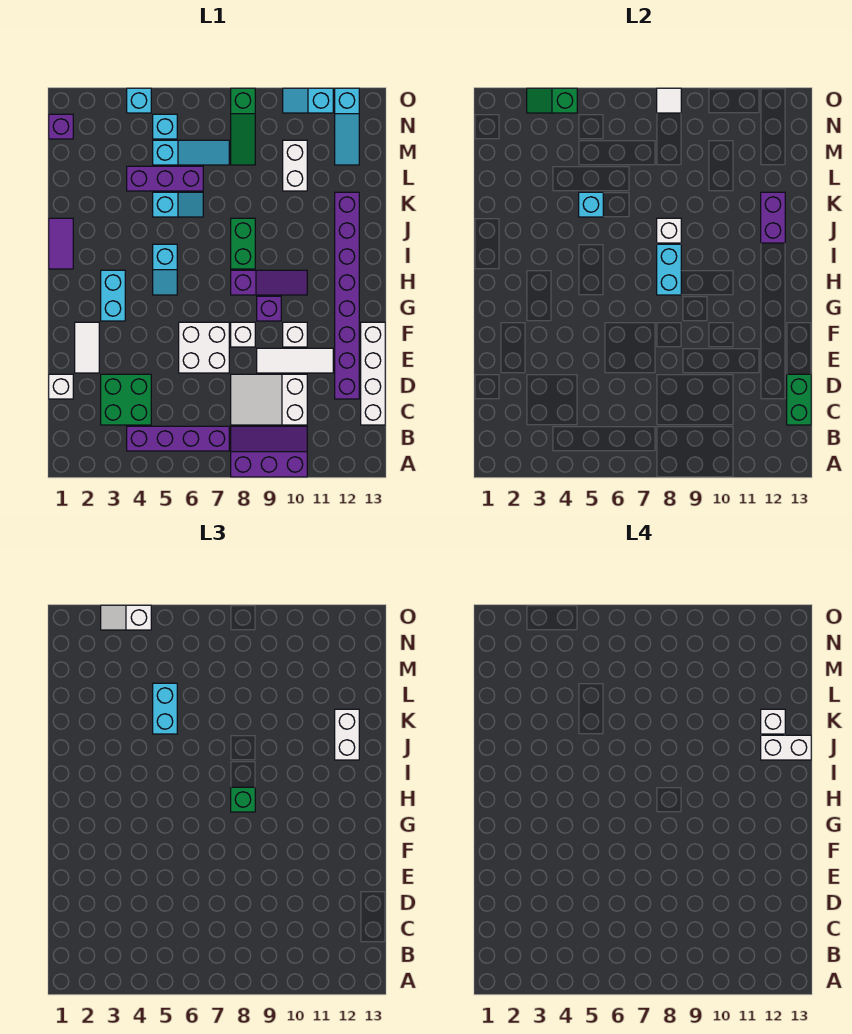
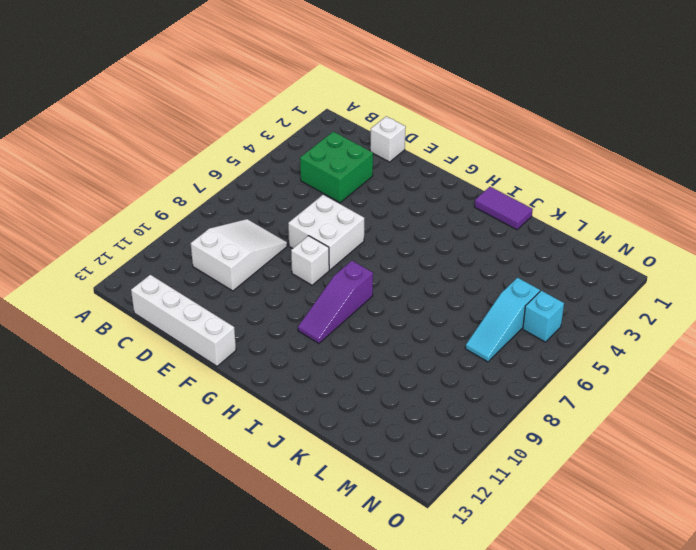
none -> purple 2x3 slope [231,426,307,477]
none -> purple 1x4 brick [127,426,229,451]
none -> purple 1x8 brick [335,192,359,399]
none -> white 1x2 tile [75,322,99,373]

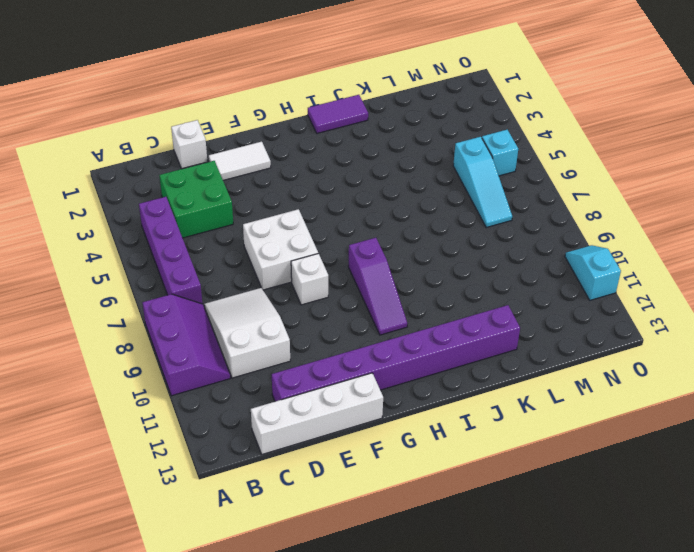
none -> white 1x3 tile [257,348,333,373]
none -> white 1x1 brick [283,322,307,347]
none -> cyan 1x2 brick [101,270,125,321]
none -> purple 1x1 brick [257,296,281,321]

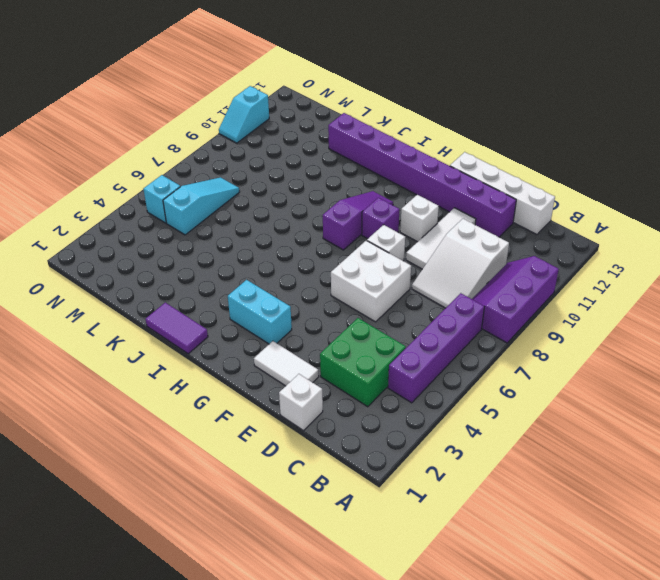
none -> cyan 1x2 slope [153,244,177,295]
none -> green 1x2 brick [231,218,255,269]
none -> cyan 1x2 slope [153,192,203,217]
none -> purple 1x3 brick [127,166,203,191]

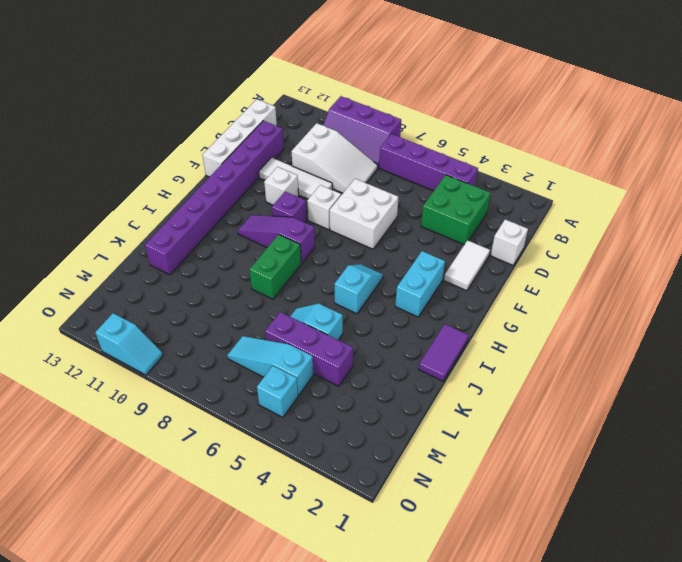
none -> white 1x2 brick [283,140,307,191]
none -> green 1x3 slope [231,88,255,165]
none -> cyan 1x3 slope [335,88,359,165]
none -> purple 1x1 brick [49,114,73,139]

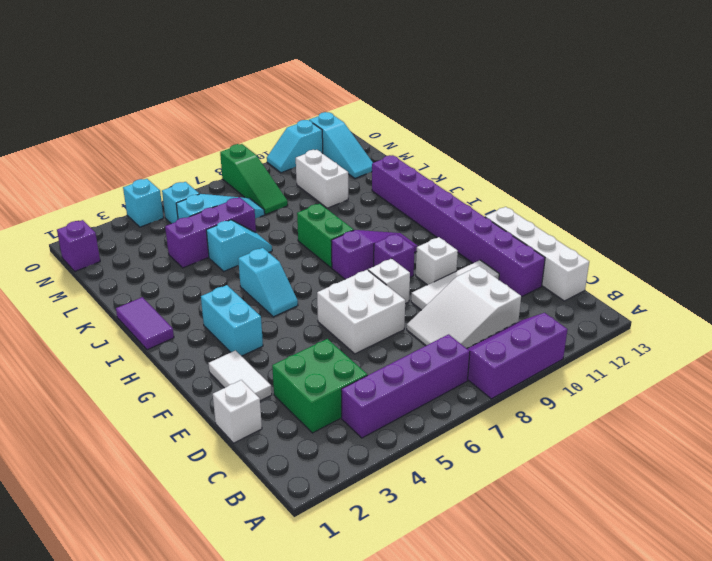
none -> green 1x2 brick [787,374,811,425]
none -> cyan 1x2 brick [657,244,681,295]
none -> white 1x1 brick [657,218,681,243]
none -> purple 1x2 brick [761,192,785,243]

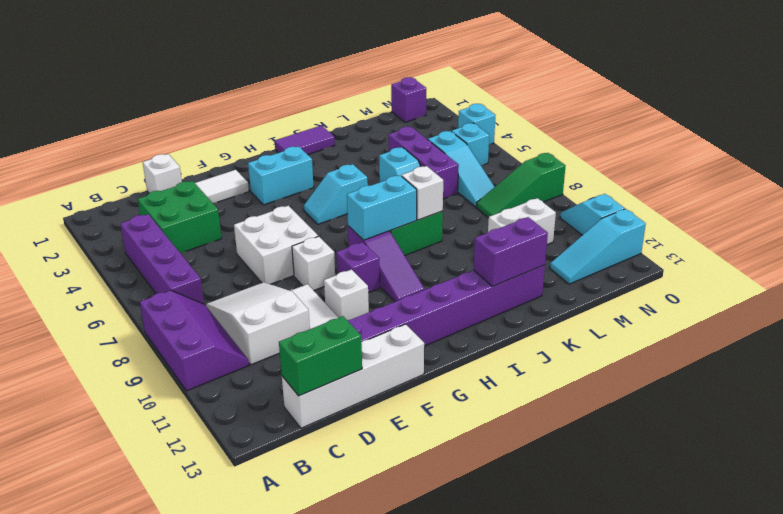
none -> cyan 1x1 brick [579,192,603,217]
none -> green 1x2 slope [527,88,577,113]
none -> white 1x1 tile [657,88,681,113]
none -> green 1x1 brick [231,787,255,812]

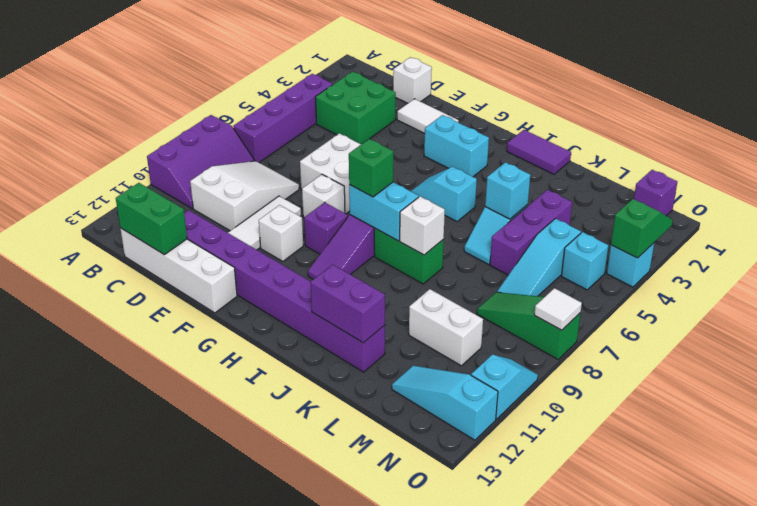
none -> white 1x2 brick [335,709,359,760]
none -> cyan 1x2 brick [153,683,177,734]
none -> white 1x2 slope [101,605,151,630]
none -> white 1x2 brick [761,735,811,760]

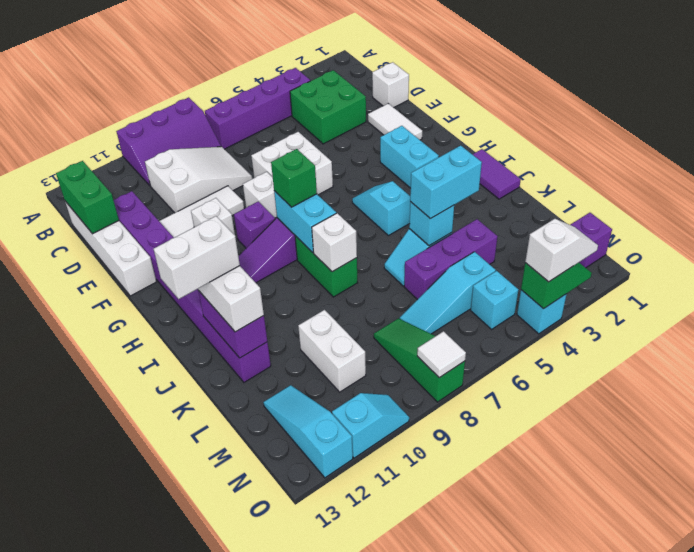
cyan 1x2 brick [410,145,482,219] -> cyan 1x2 brick turned to [153,683,177,734]
none -> white 1x1 brick [761,709,785,734]

